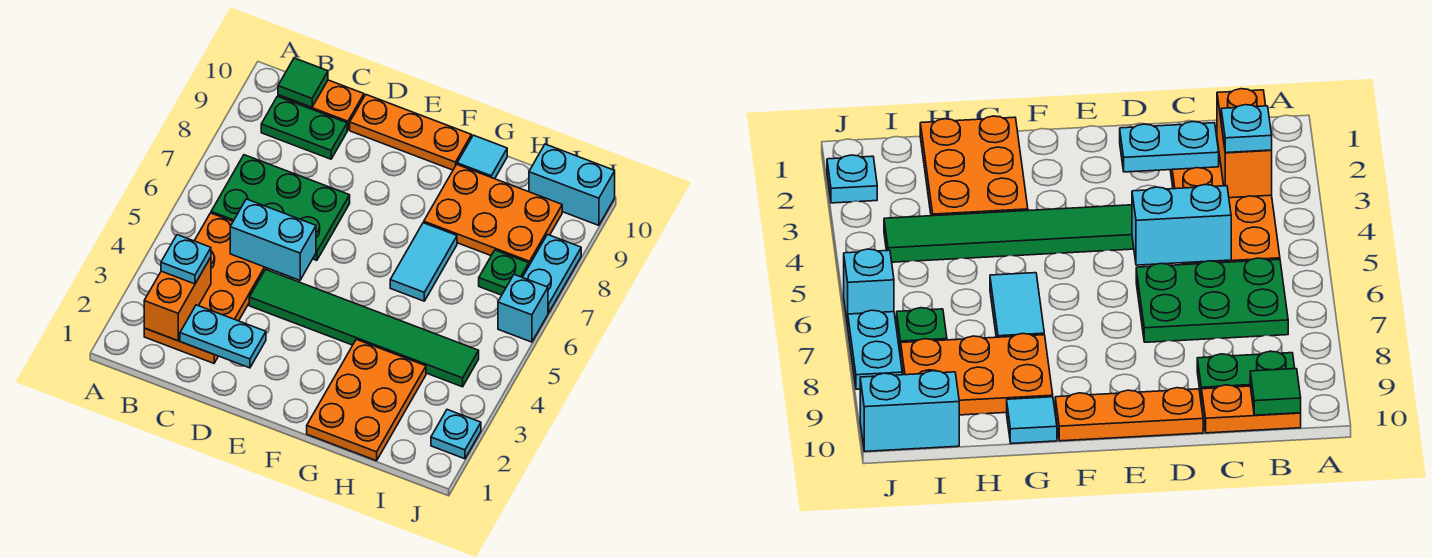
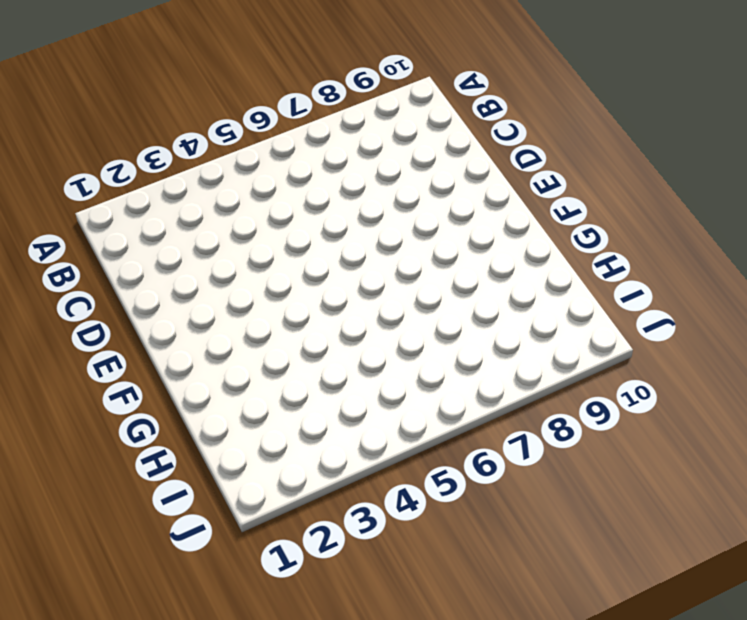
none -> orange 2x4 plate [144,213,268,363]
none -> green 2x3 plate [211,155,350,260]
none -> green 1x2 plate [261,96,347,159]

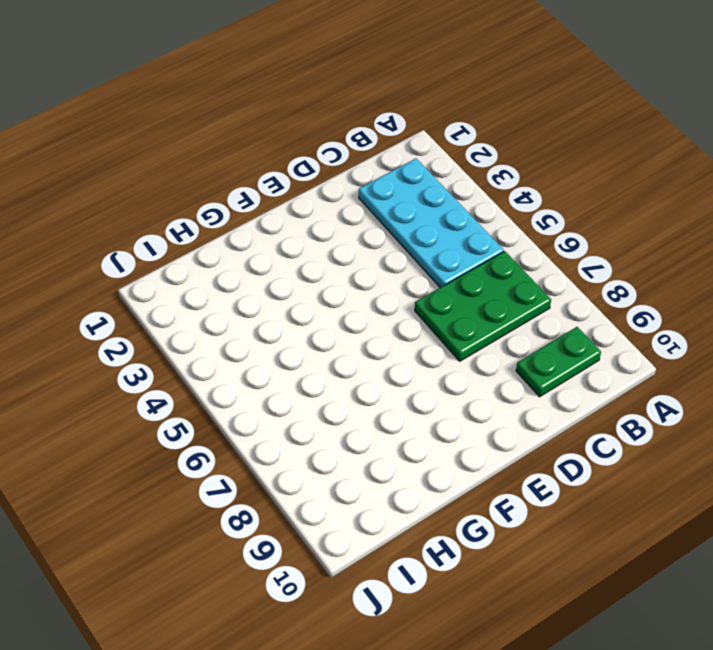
cyan 2x4 plate [359,159,504,288] -> orange 2x4 plate [144,213,268,363]
none -> orange 1x2 plate [278,80,364,130]
none -> green 1x6 tile [249,269,479,387]
none -> orange 1x3 plate [350,95,471,170]

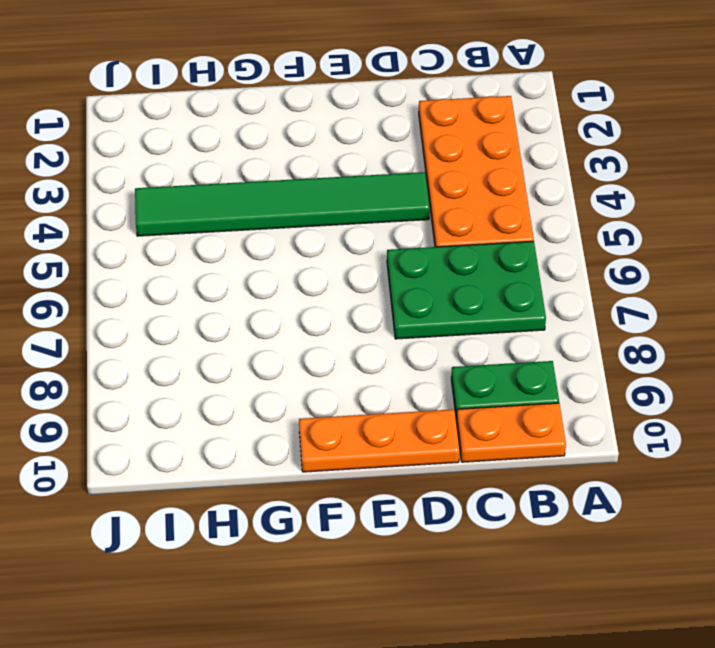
none -> orange 2x3 plate [307,339,426,461]
none -> cyan 1x2 tile [390,223,457,301]
none -> orange 2x3 plate [424,164,562,265]

